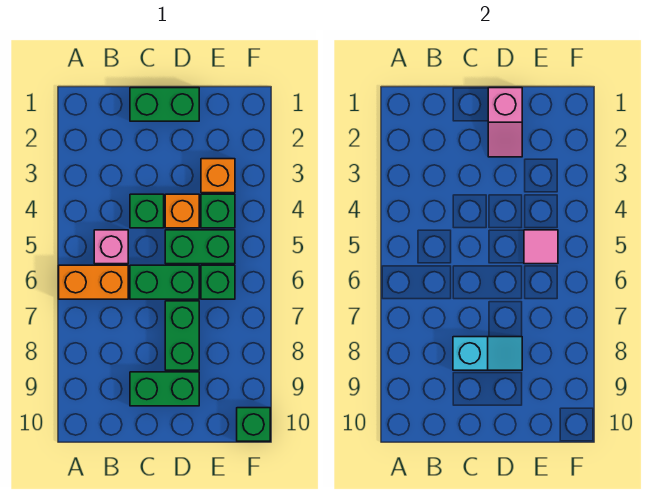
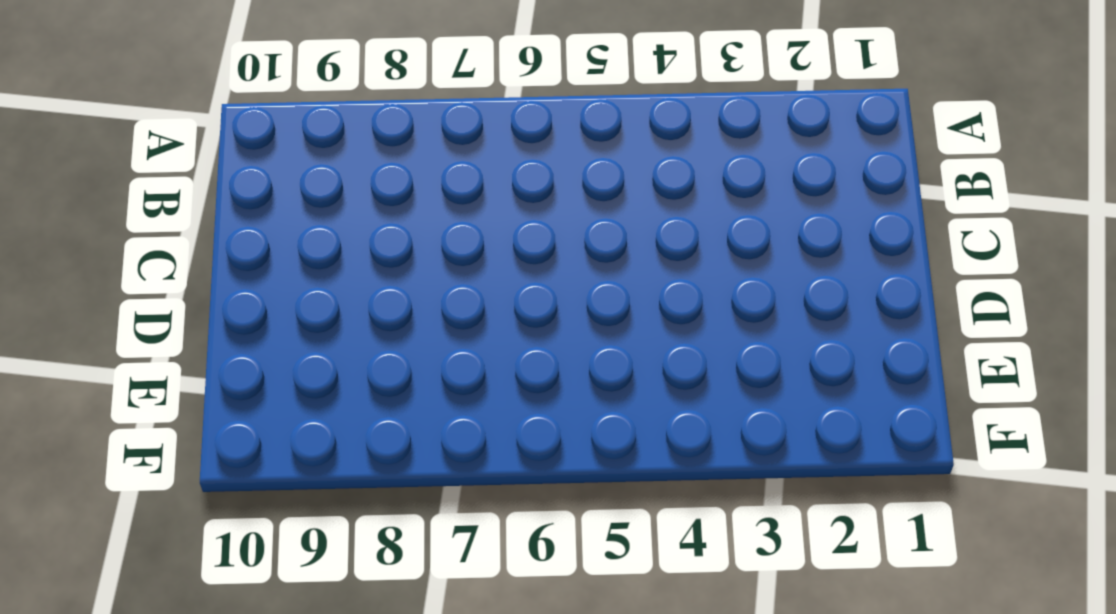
none -> orange 1x2 brick [59,265,128,299]
none -> pink 1x1 brick [94,230,128,264]
none -> green 1x2 brick [130,88,199,121]

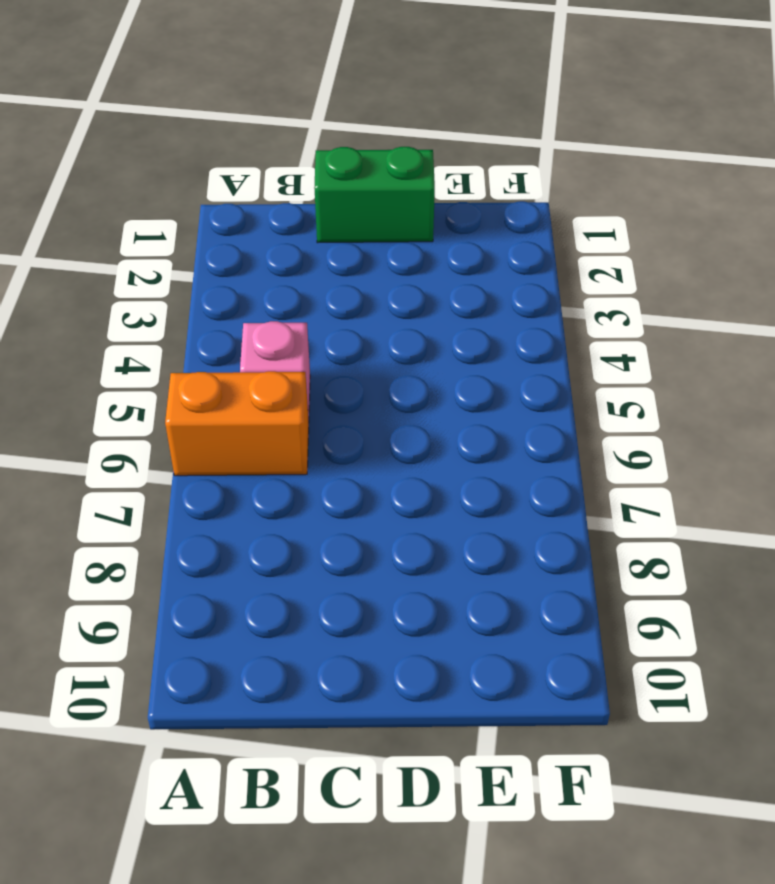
none -> green 1x1 brick [130,194,164,228]
none -> green 1x2 brick [130,265,199,299]
none -> green 1x2 brick [130,372,199,406]

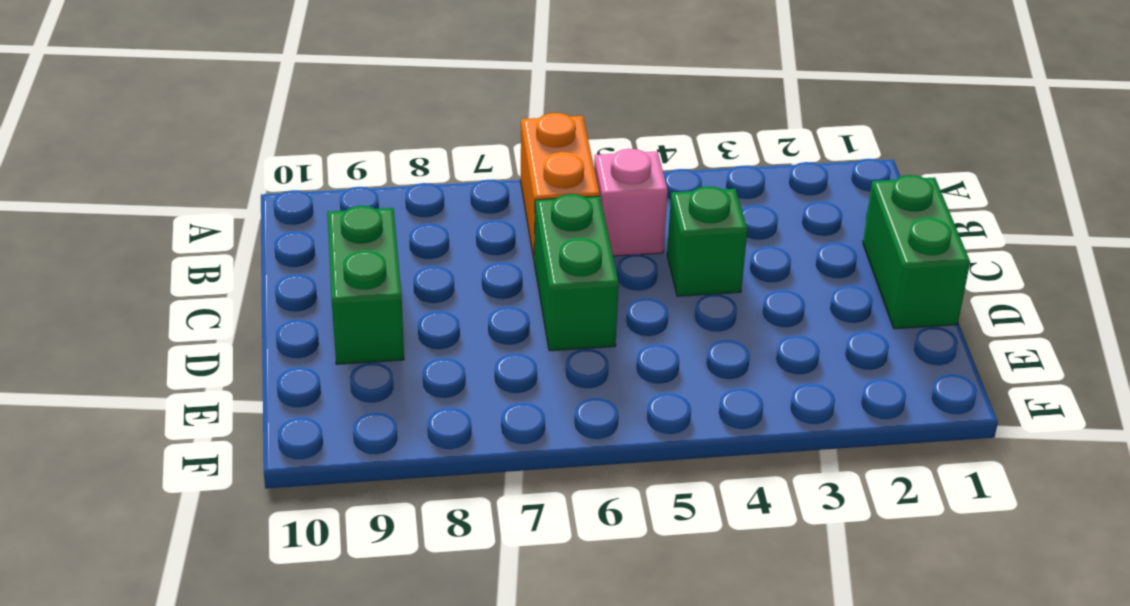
none -> orange 1x1 brick [165,194,199,228]
none -> green 1x2 brick [165,230,235,264]
none -> green 1x2 brick [165,301,199,370]

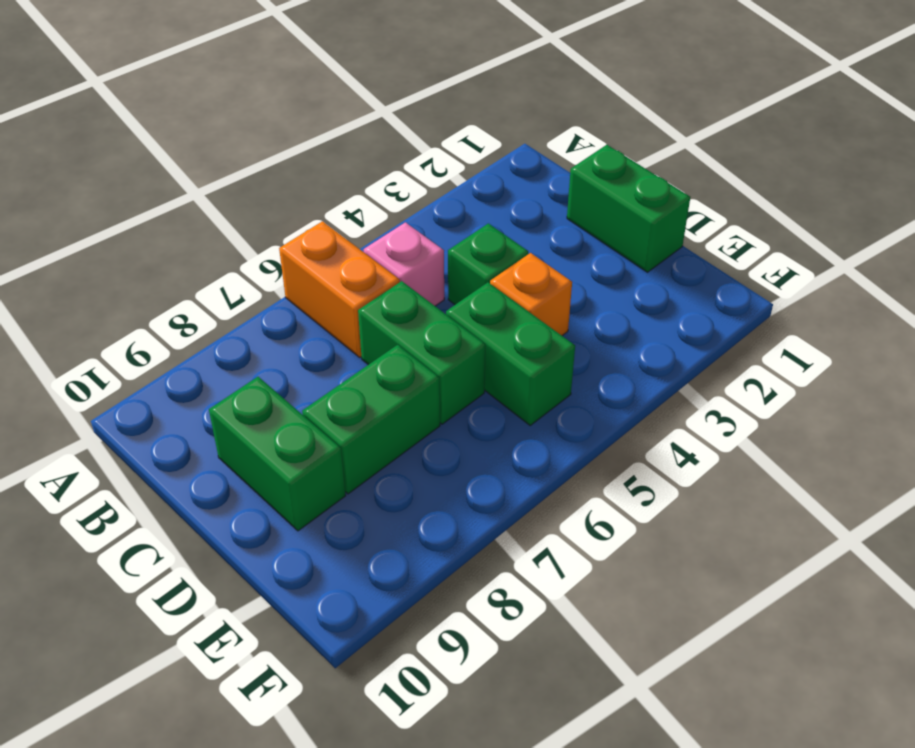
none -> orange 1x1 brick [201,159,235,193]
none -> green 1x1 brick [201,194,235,228]
none -> green 1x1 brick [201,265,235,299]

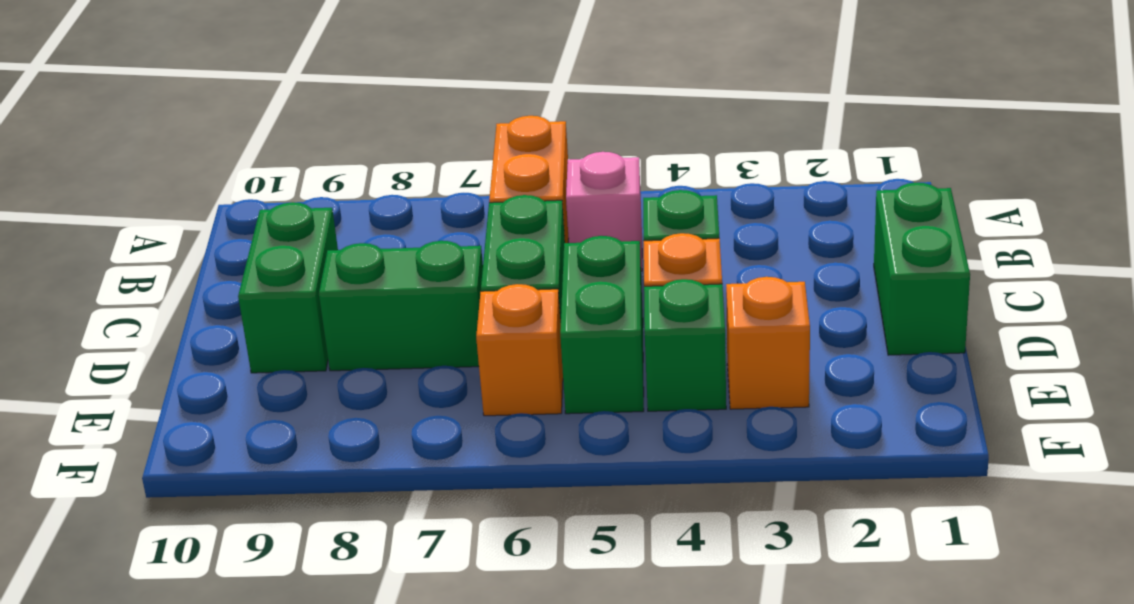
orange 1x1 brick [476,284,563,416] -> green 1x1 brick [201,265,235,299]
none -> green 1x1 brick [237,408,270,441]
none -> cyan 1x2 slope [453,337,522,370]
none -> pink 1x2 slope [488,88,522,157]

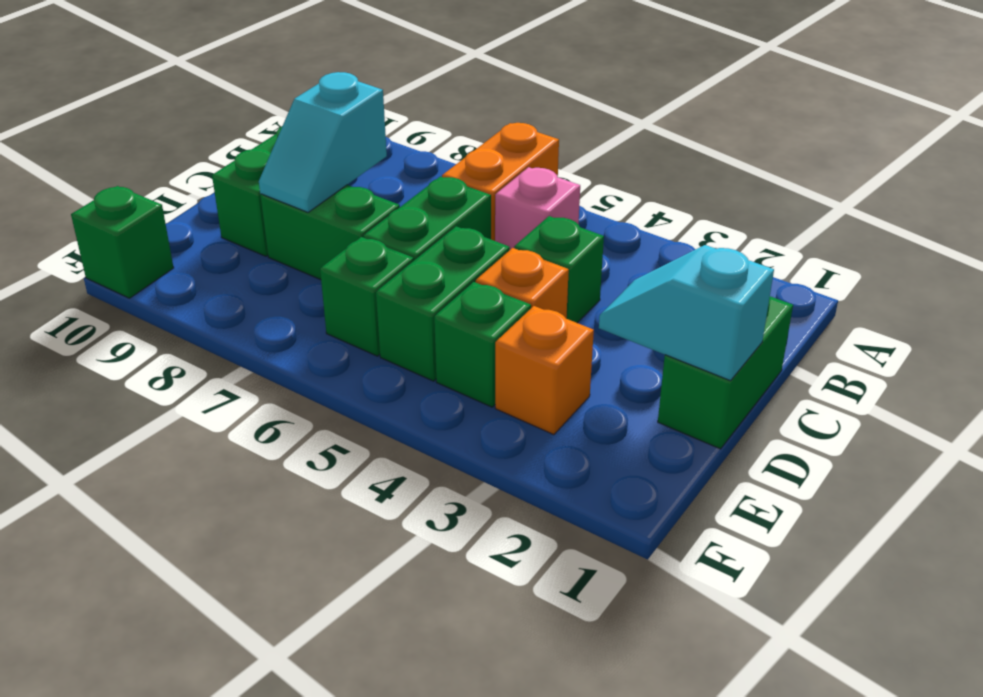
cyan 1x2 slope [599,245,774,381] -> pink 1x2 slope [488,88,522,157]
none -> pink 1x1 tile [524,230,558,264]

